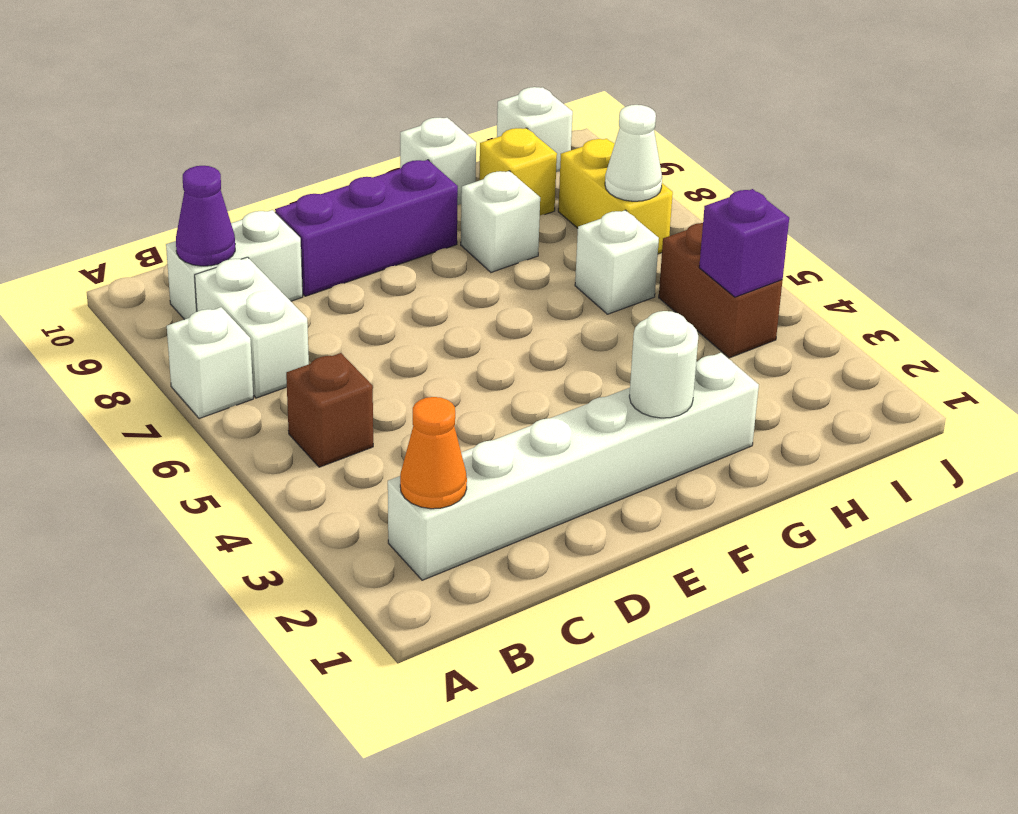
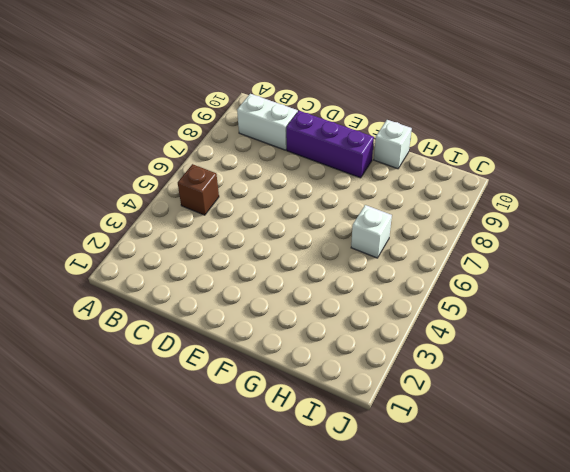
none -> white 1x1 brick [167,307,253,419]
none -> white 1x6 brick [388,353,759,580]
none -> white 1x2 brick [195,257,309,398]

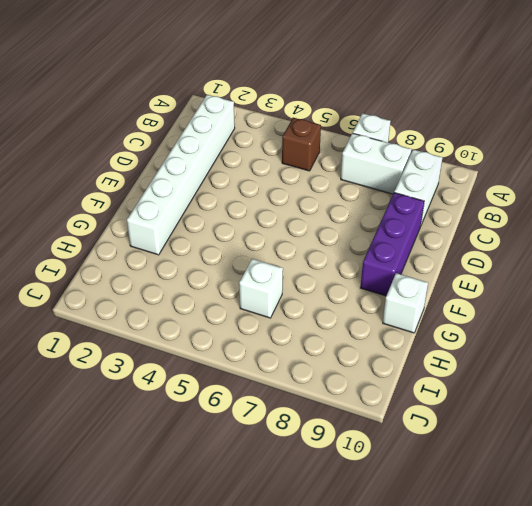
none -> white 1x1 brick [461,171,540,272]
none -> yellow 1x1 brick [479,128,557,215]
none -> brown 1x2 brick [659,223,782,358]

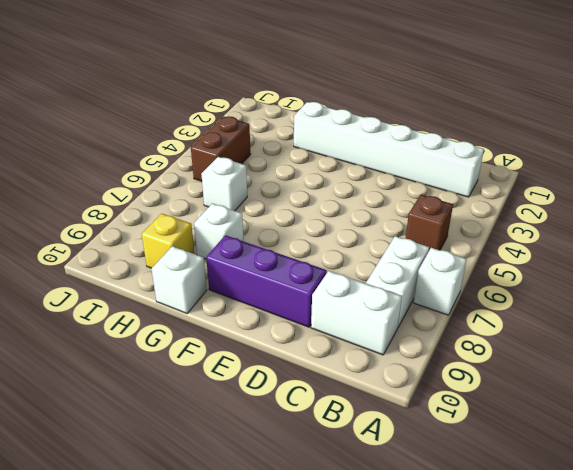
none -> yellow 1x2 brick [558,139,673,254]
none -> white 1x1 brick [497,87,573,172]
none -> orange 1x1 cone [400,397,467,509]

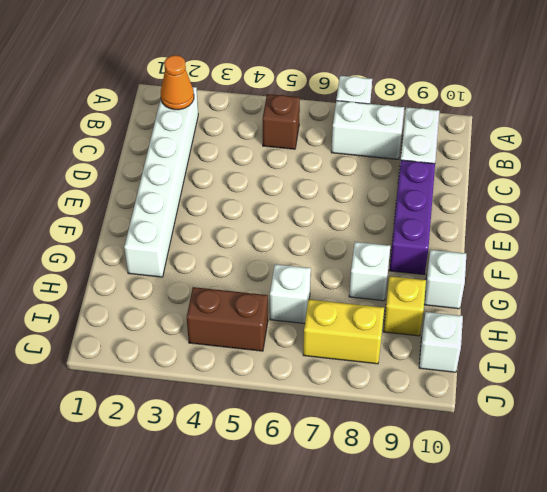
none -> purple 1x1 cone [176,166,235,266]
none -> white 1x1 round brick [629,311,698,418]
none -> purple 1x1 brick [699,189,789,297]

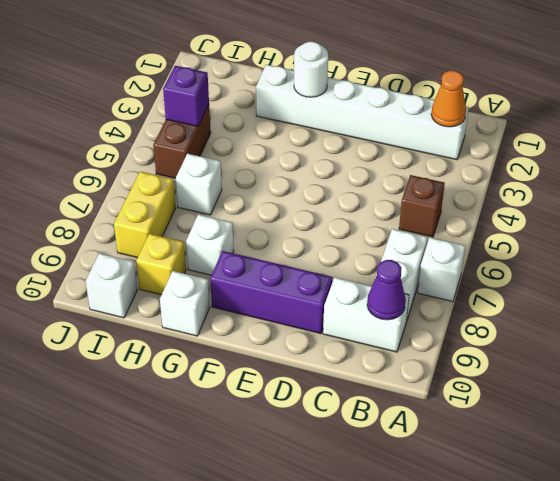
none -> white 1x1 cone [605,105,662,201]

